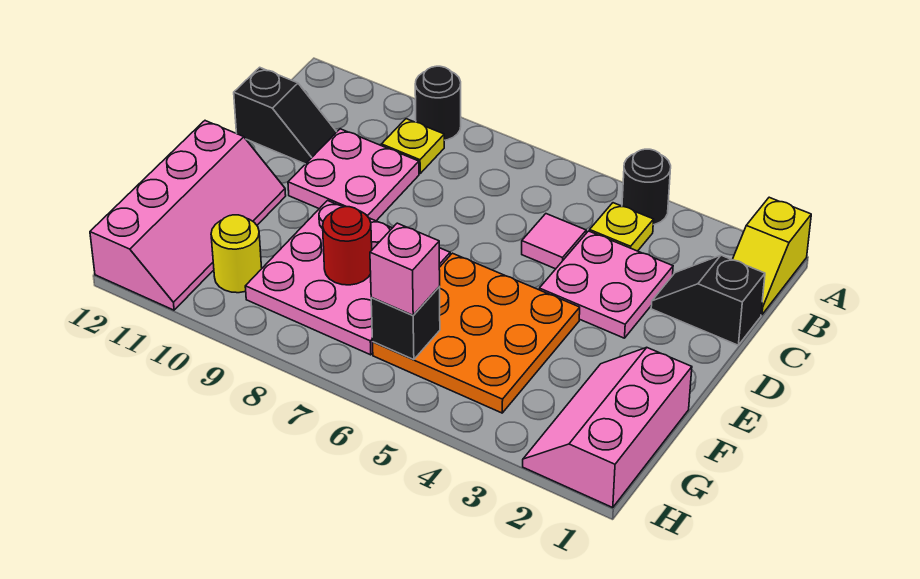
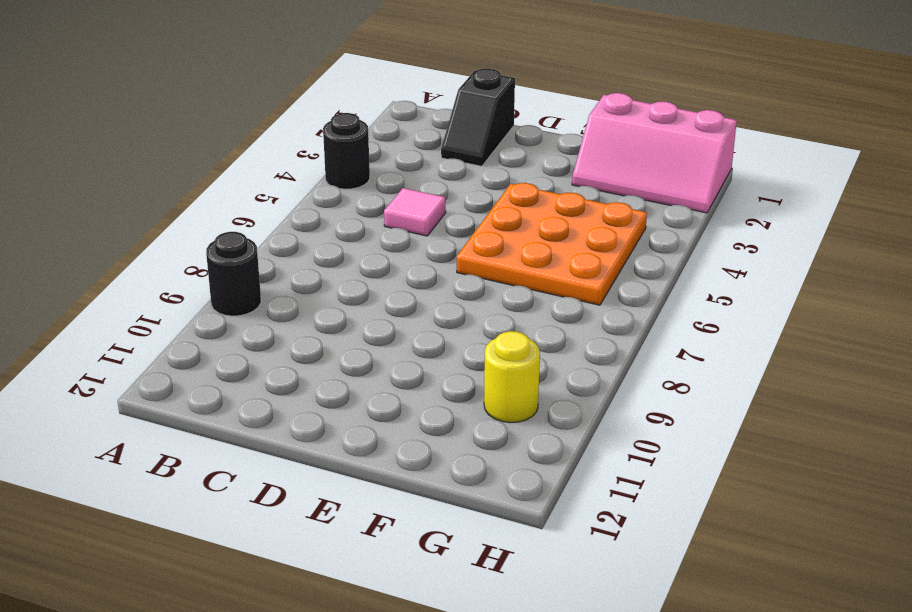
none -> yellow 1x2 slope [732,197,811,315]
none -> yellow 1x1 plate [590,203,654,251]
none -> yellow 1x1 plate [381,119,444,173]

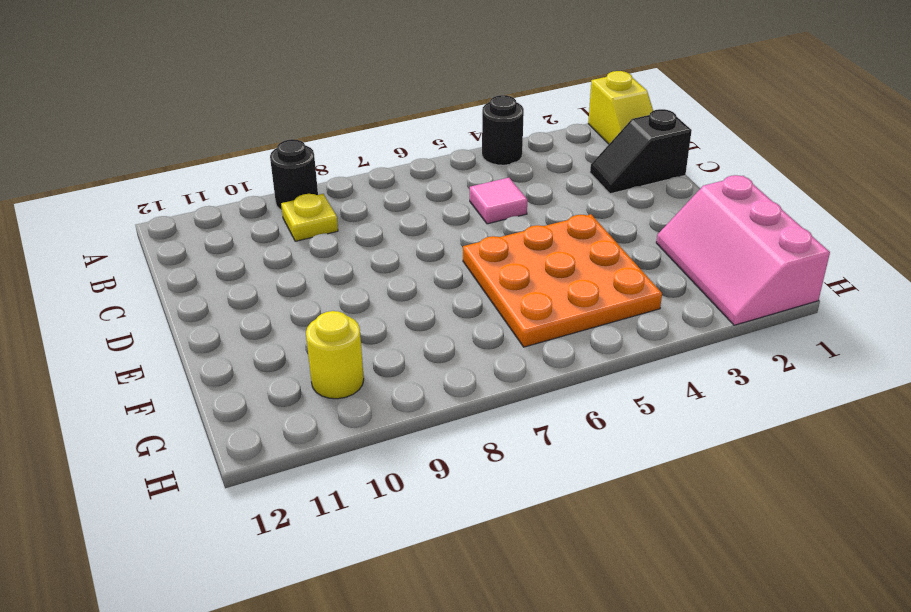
none -> yellow 1x1 plate [590,203,654,251]
none -> pink 2x2 plate [539,231,673,338]
none -> pink 2x2 plate [288,129,419,221]

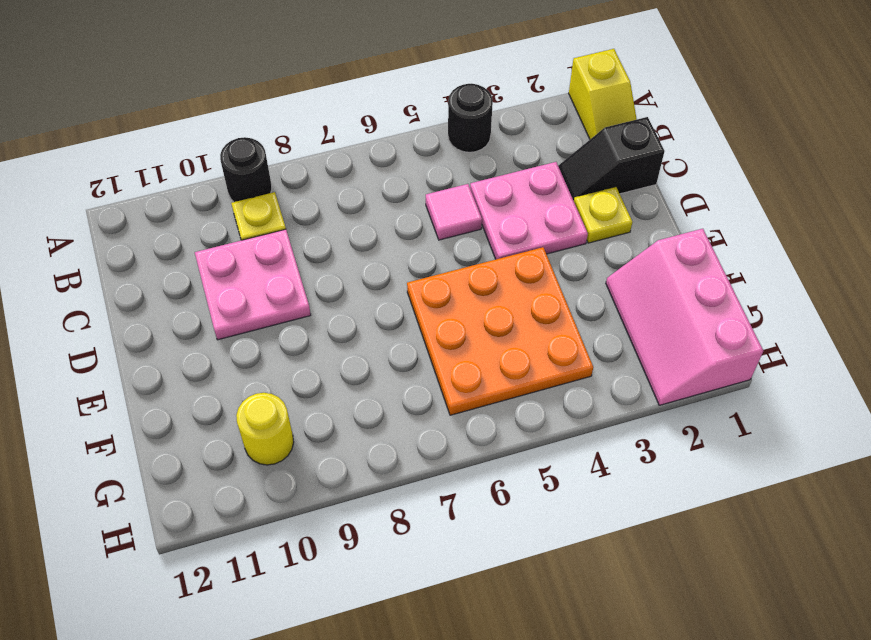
yellow 1x1 plate [574,187,632,243] -> yellow 1x1 plate moved to [590,203,654,251]
none -> black 1x2 slope [234,67,336,164]
none -> pink 3x3 plate [245,201,450,355]
none -> pink 2x4 slope [90,121,286,310]

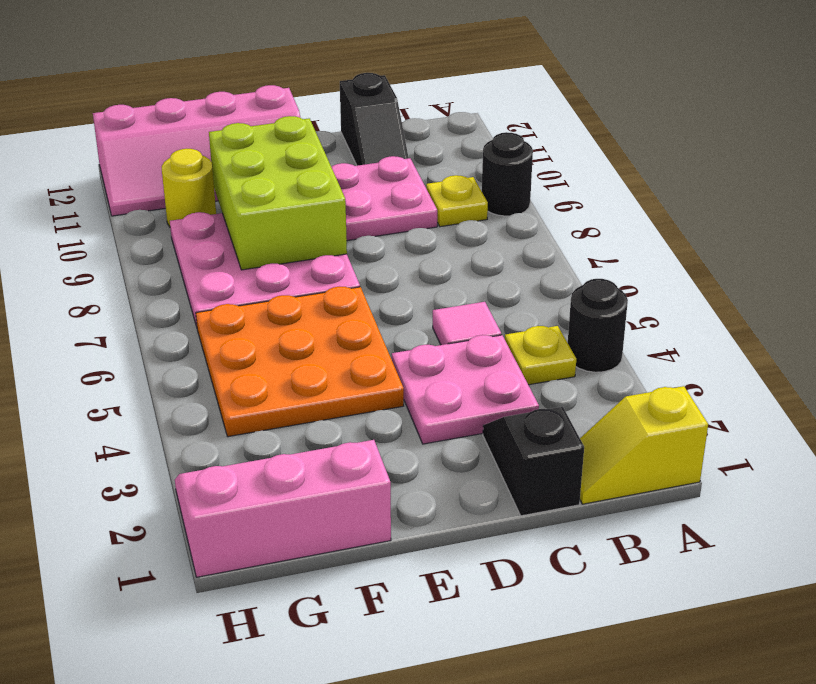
lime 2x3 brick [209,116,347,270] -> red 1x1 round brick [323,207,372,285]
none -> black 1x1 brick [371,287,440,360]
none -> pink 1x1 brick [370,223,440,315]

